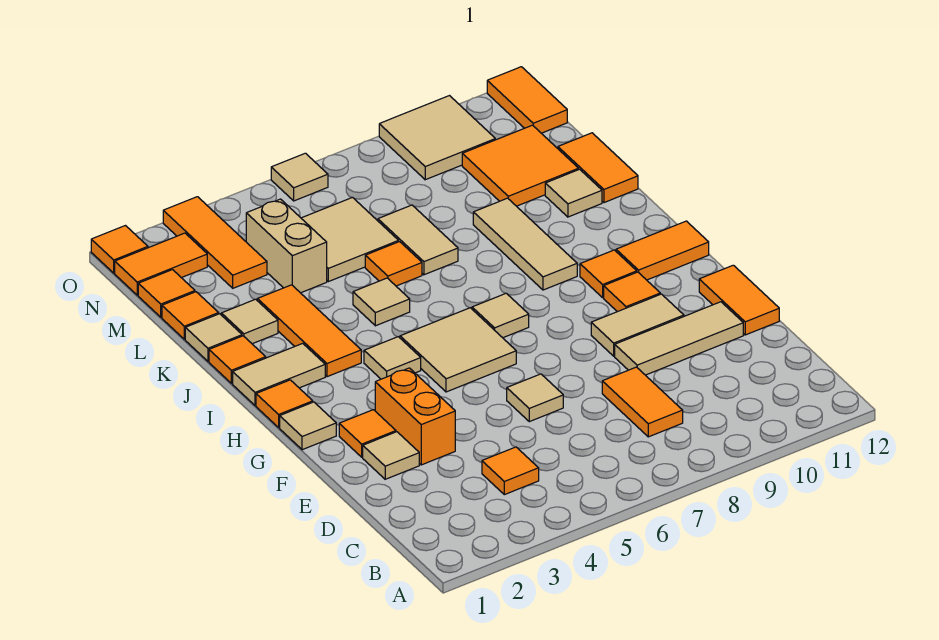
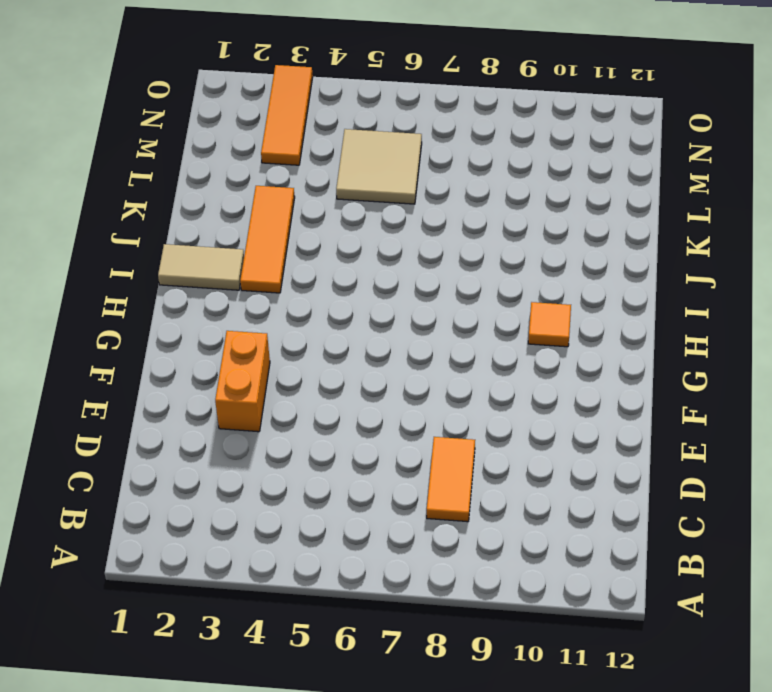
none -> orange 1x1 tile [482,447,539,495]
none -> tan 1x1 tile [363,432,419,479]
none -> tan 1x1 tile [507,374,563,422]
none -> tan 1x3 tile [615,302,743,375]

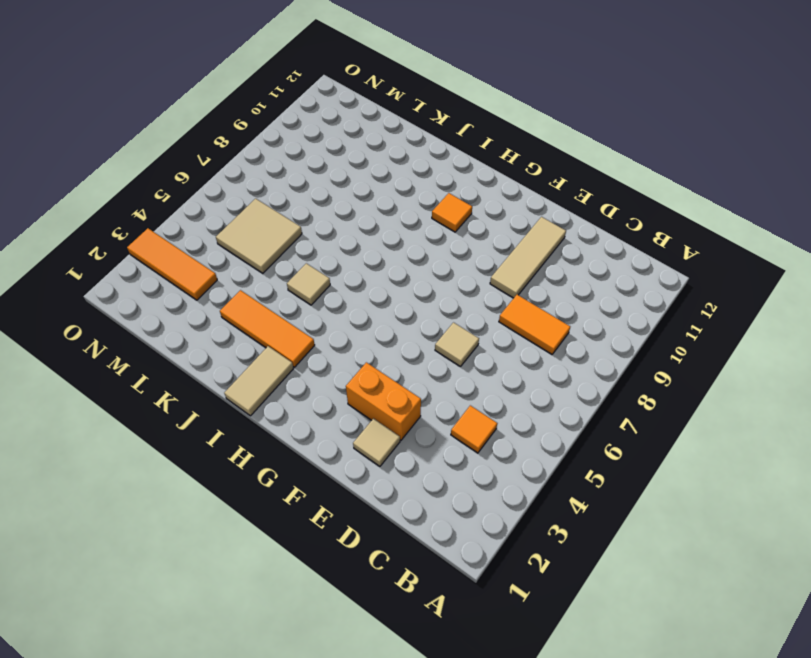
none -> orange 1x2 tile [699,265,779,335]
none -> orange 1x1 tile [339,410,396,457]
none -> tan 1x2 tile [591,294,684,356]
none -> tan 1x1 tile [280,402,336,450]

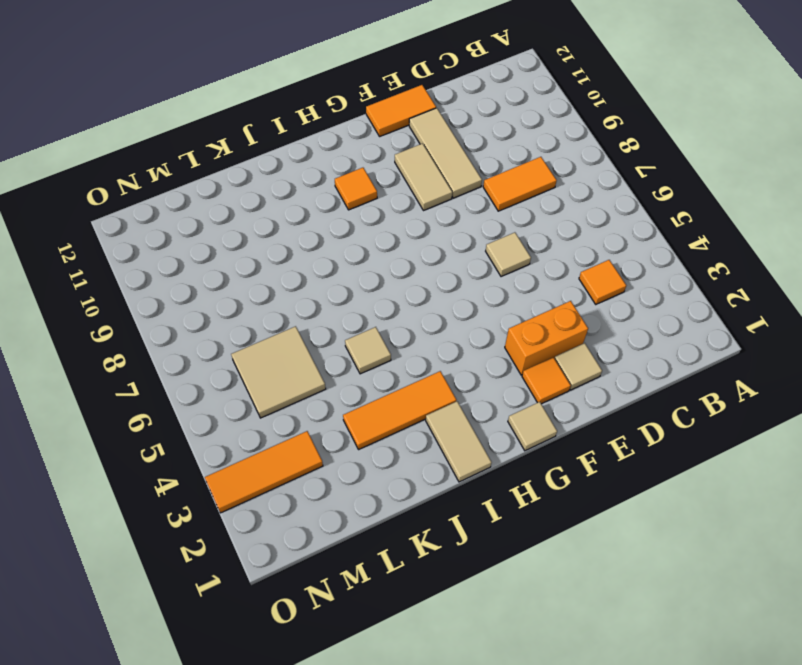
none -> tan 2x2 tile [400,308,516,392]
none -> orange 1x1 tile [604,272,660,312]
none -> orange 1x1 tile [256,380,313,427]
none -> tan 1x1 tile [364,337,421,379]

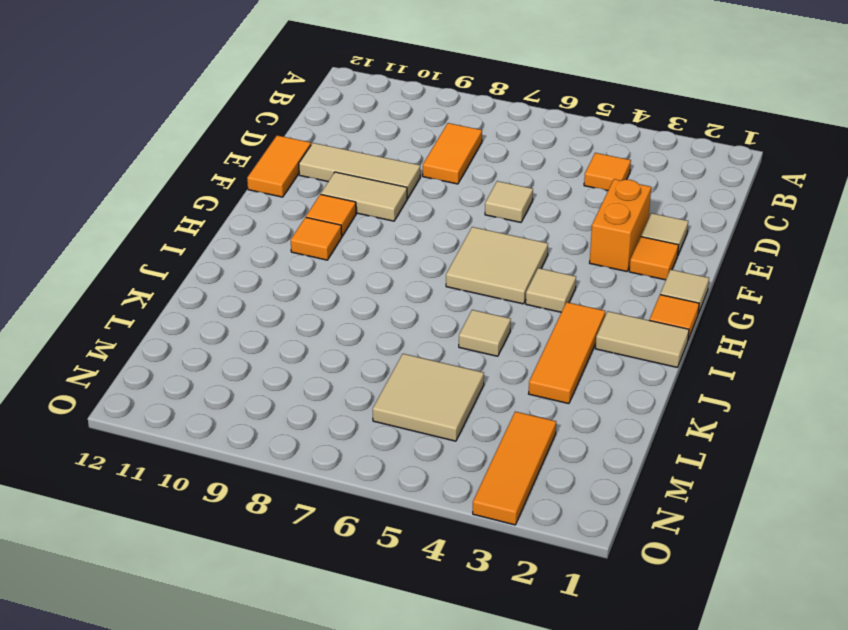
none -> tan 1x1 tile [472,293,529,338]
none -> orange 1x2 tile [616,221,709,280]
none -> tan 1x3 tile [473,198,577,290]
none -> orange 1x1 tile [209,336,266,383]

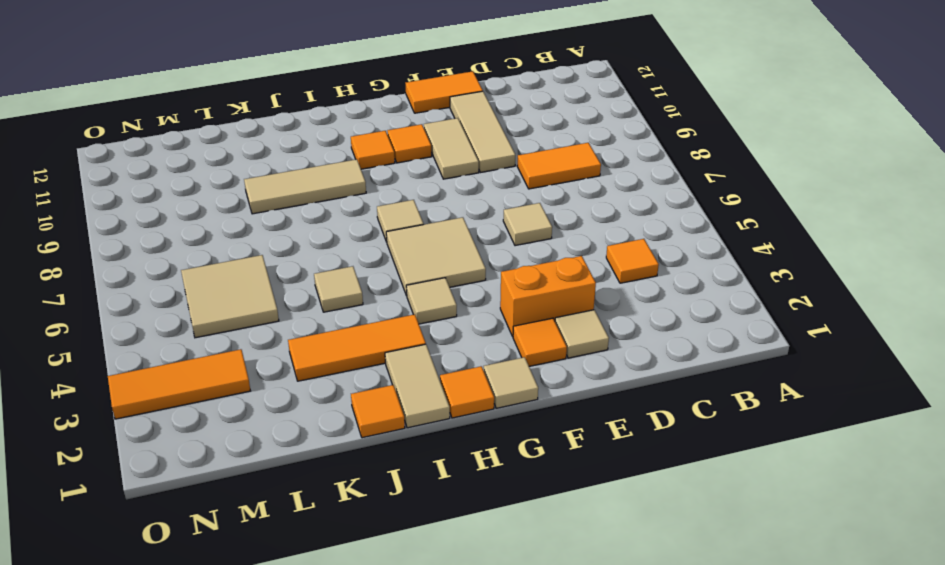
none -> orange 1x2 tile [616,221,709,280]
none -> tan 1x1 tile [185,314,242,361]
none -> tan 1x1 tile [221,299,278,344]
none -> orange 1x1 tile [365,242,422,286]

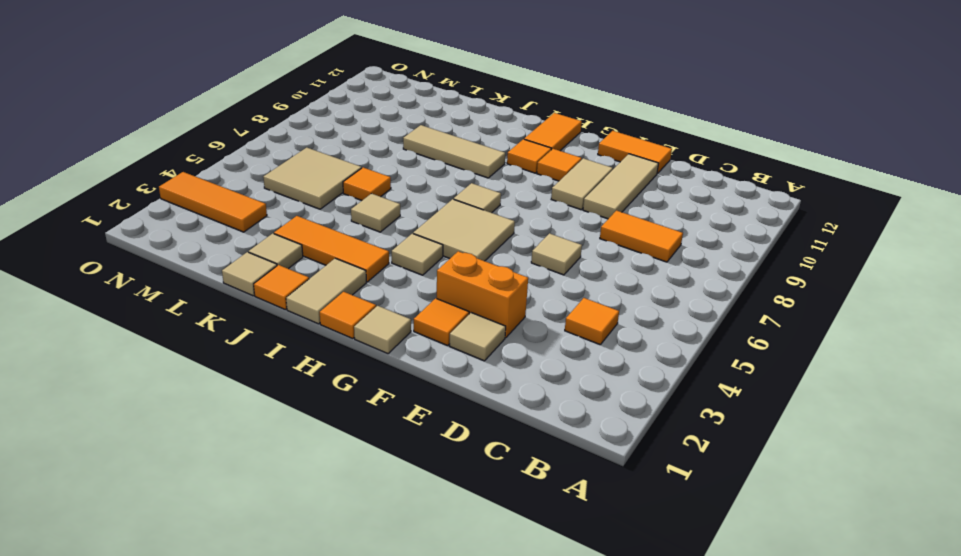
none -> tan 1x2 tile [378,205,458,275]
none -> tan 1x1 tile [545,169,602,217]
none -> orange 1x2 tile [558,133,638,203]
none -> orange 1x1 tile [162,292,219,339]

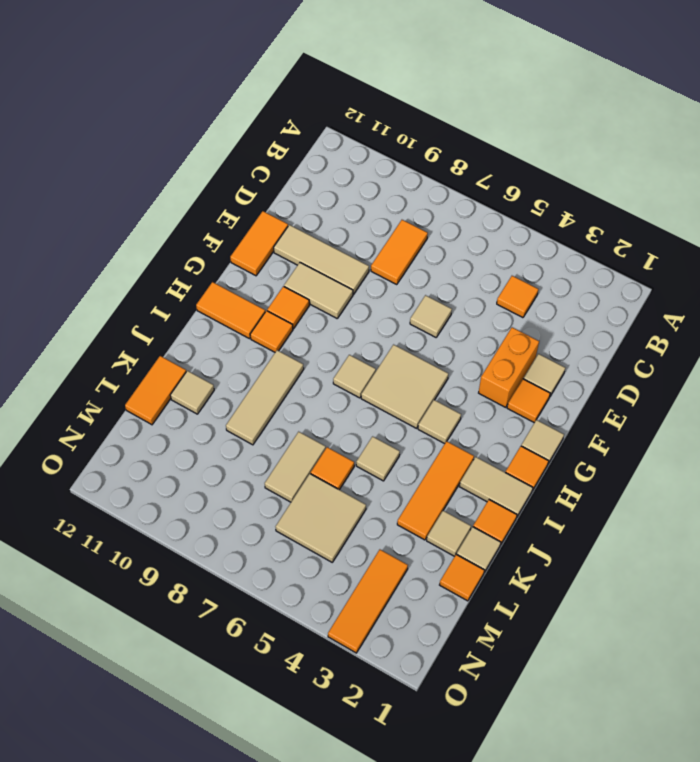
none -> tan 1x2 brick [246,199,327,293]
none -> orange 2x2 tile [462,125,579,206]
none -> orange 1x1 tile [138,270,195,317]
none -> orange 1x2 tile [115,233,207,295]

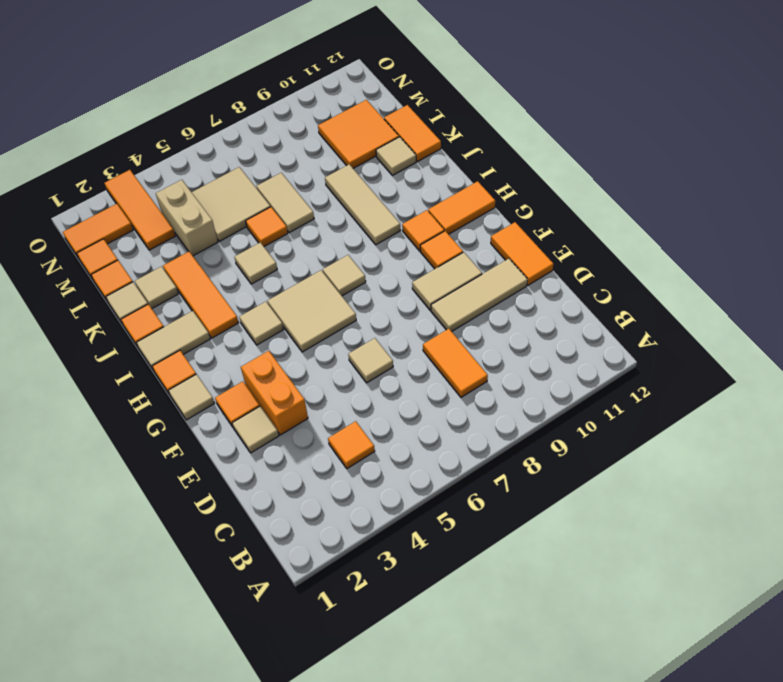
none -> tan 2x2 tile [379,96,495,180]
none -> orange 1x2 tile [487,67,567,133]
none -> orange 1x1 tile [91,226,148,273]
none -> tan 1x1 tile [271,153,328,201]

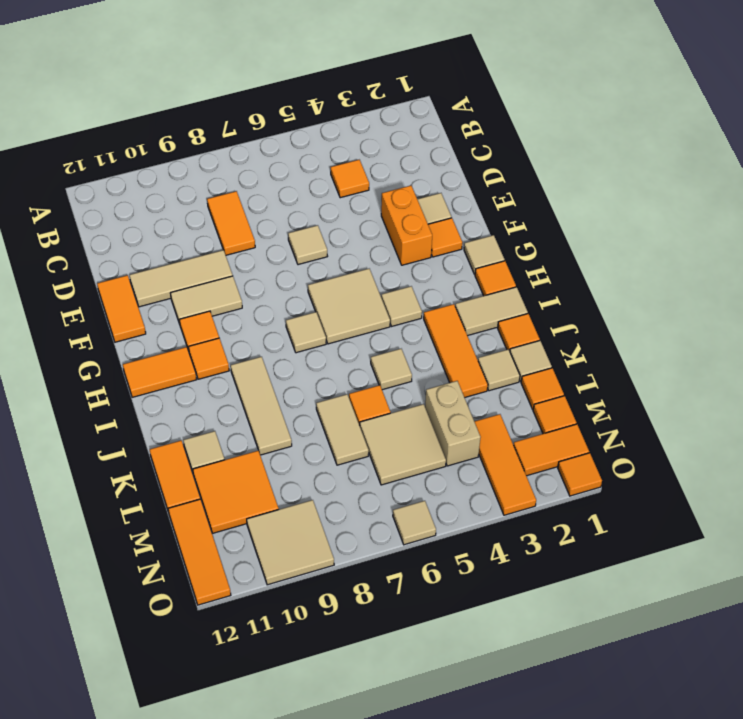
orange 1x3 tile [168,499,231,605] -> orange 1x2 tile [487,67,567,133]

